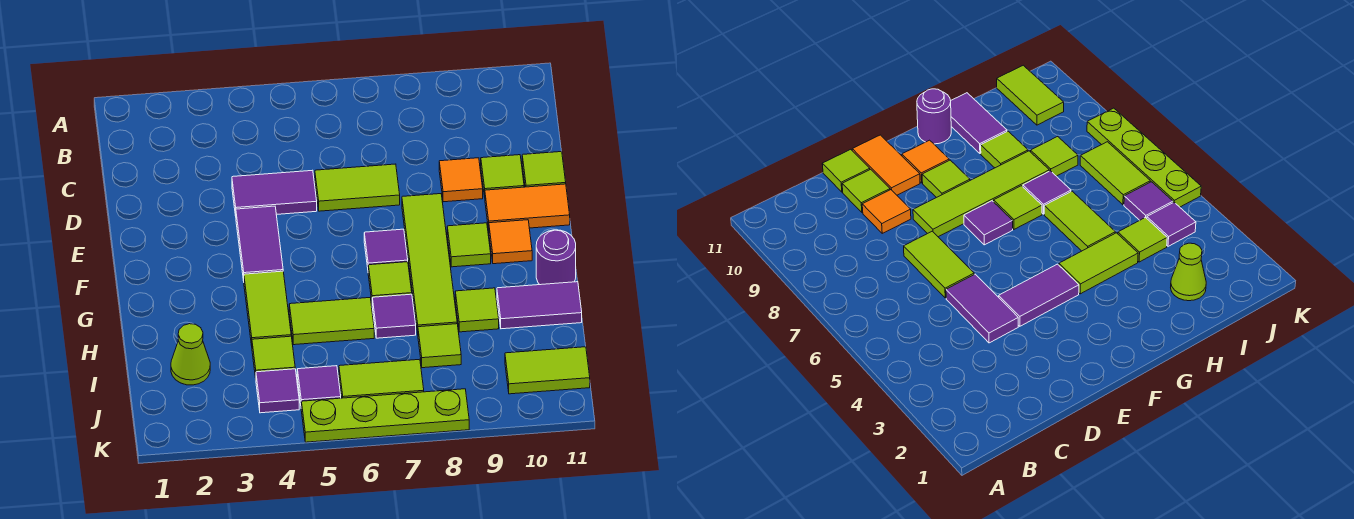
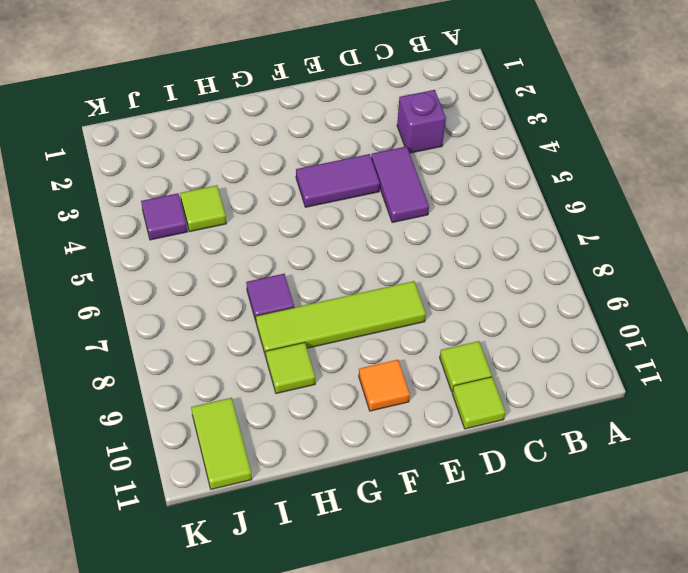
purple 1x1 brick [397,90,446,153] -> none
none -> lime 1x2 tile [315,164,400,211]
none -> orange 1x1 tile [439,158,483,202]
none -> orange 1x2 tile [485,184,570,229]

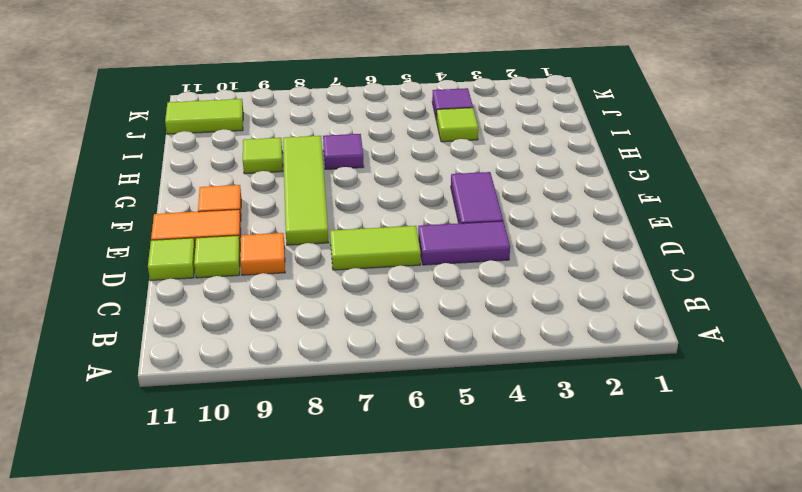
none -> purple 1x1 tile [364,229,408,267]
none -> lime 1x1 tile [447,223,491,267]
none -> lime 1x2 tile [244,271,291,345]

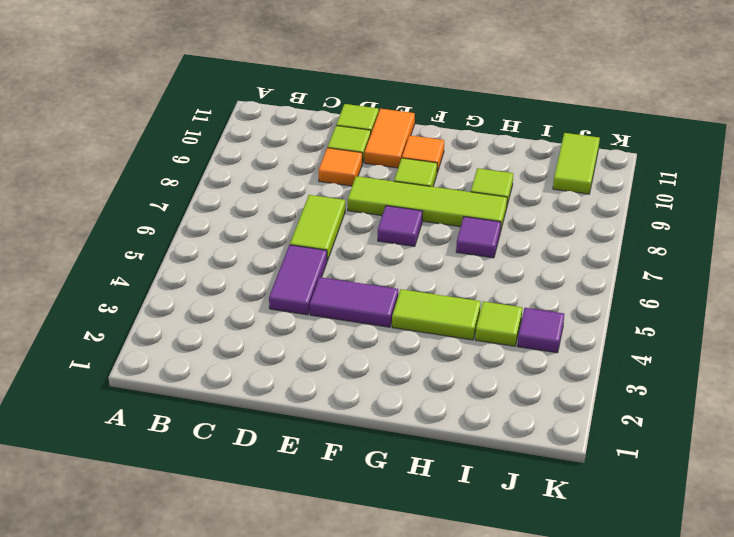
none -> lime 1x1 tile [368,262,412,300]
none -> purple 1x1 round brick [536,230,576,285]
none -> lime 1x2 tile [289,298,374,345]

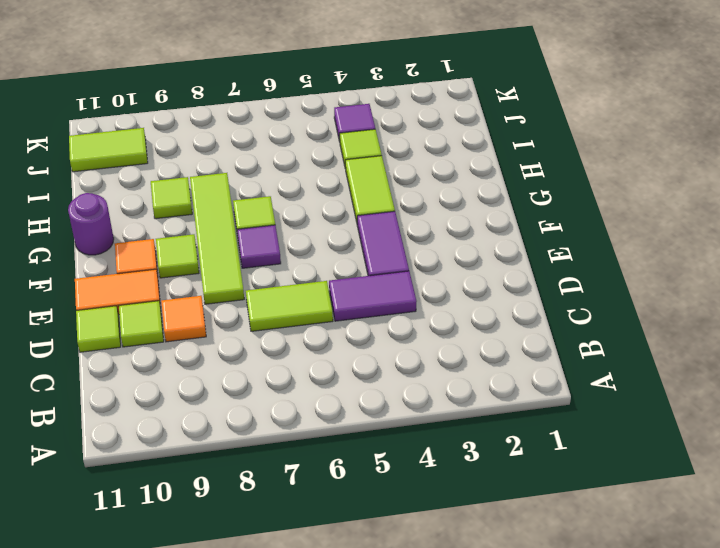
none -> lime 1x2 tile [289,298,374,345]
none -> purple 1x1 tile [372,294,416,338]
none -> purple 1x2 tile [497,282,582,329]

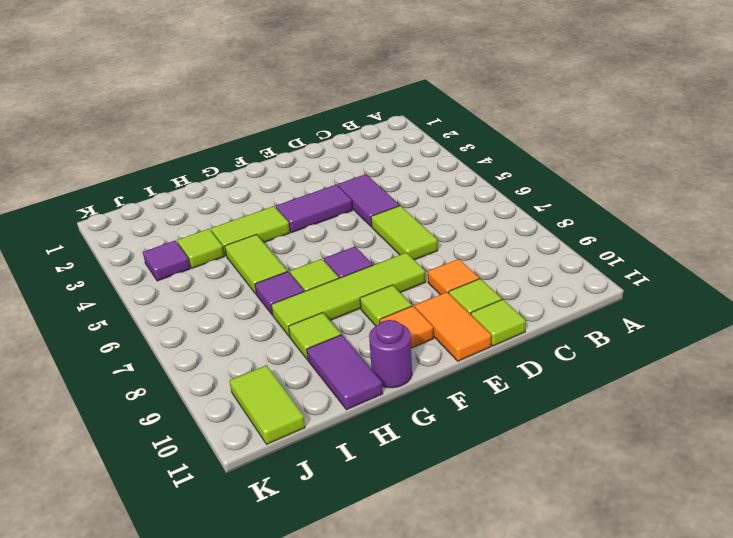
none -> lime 1x1 cone [171,324,210,385]
none -> lime 1x1 tile [418,324,461,368]
none -> purple 1x1 tile [297,366,341,403]

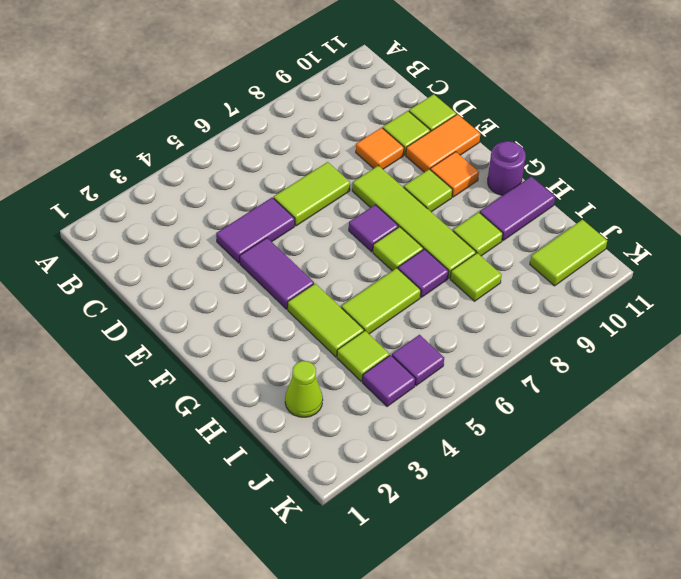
none -> lime 1x2 tile [339,359,424,398]
none -> lime 1x4 plate [301,389,469,442]

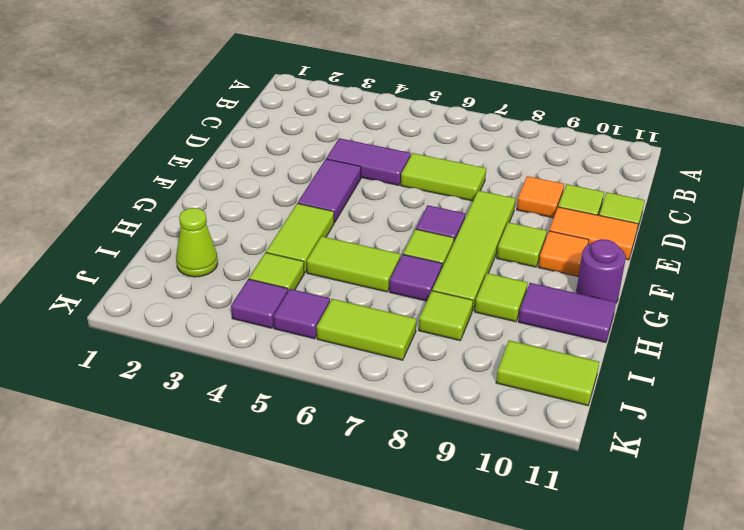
none -> lime 1x4 plate [301,389,469,442]

